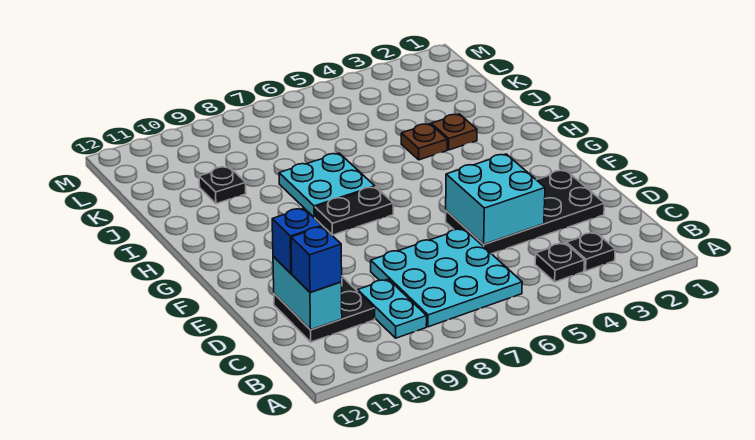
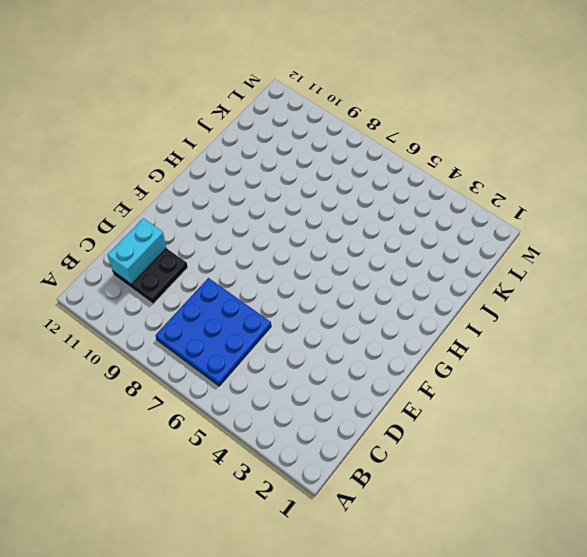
blue 3x3 plate [156,278,271,386] -> cyan 3x3 plate [371,229,522,327]
none -> black 1x1 plate [566,232,615,271]
none -> black 1x1 plate [535,243,585,282]
none -> cyan 1x2 plate [358,279,427,338]

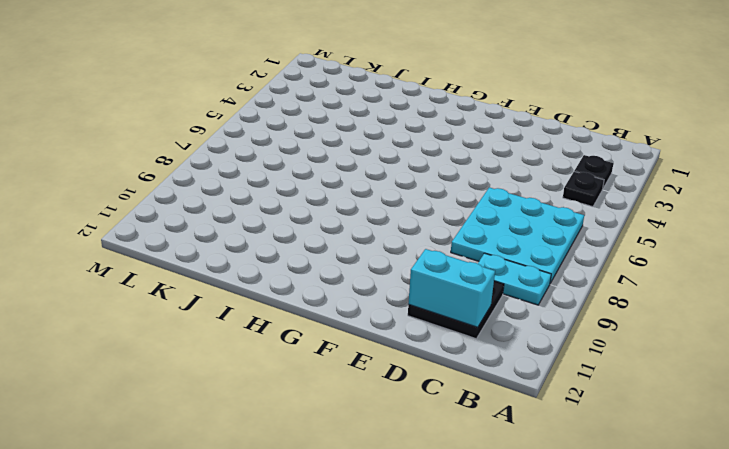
none -> black 2x4 plate [446,170,605,254]
none -> black 1x2 plate [315,187,393,235]
none -> cyan 2x2 plate [279,153,375,217]

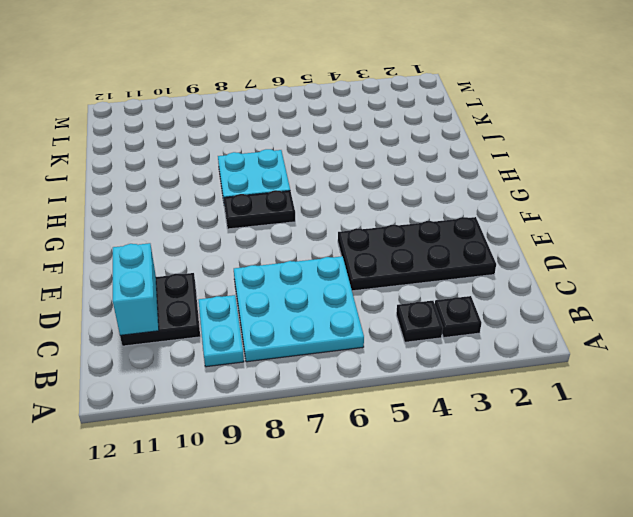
none -> brown 1x1 plate [431,114,477,150]
none -> brown 1x1 plate [401,124,447,160]
none -> black 1x1 plate [199,167,246,204]

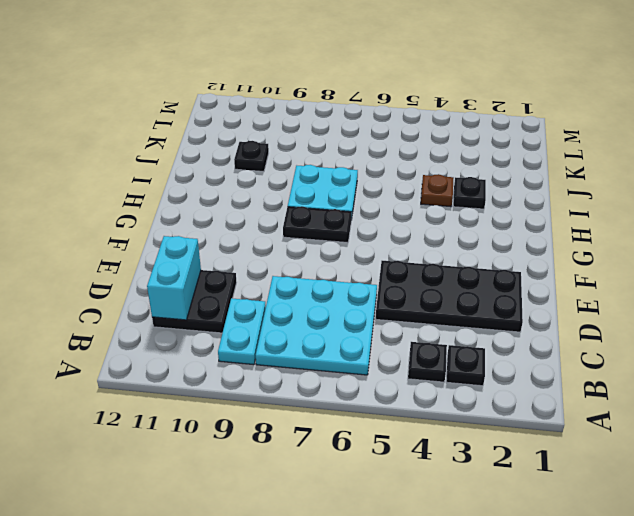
black 1x1 plate [453,177,486,209] -> brown 1x1 plate [431,114,477,150]
none -> cyan 2x2 brick [446,154,545,244]
none -> blue 1x1 brick [291,227,342,292]
none -> blue 1x1 brick [272,208,322,273]

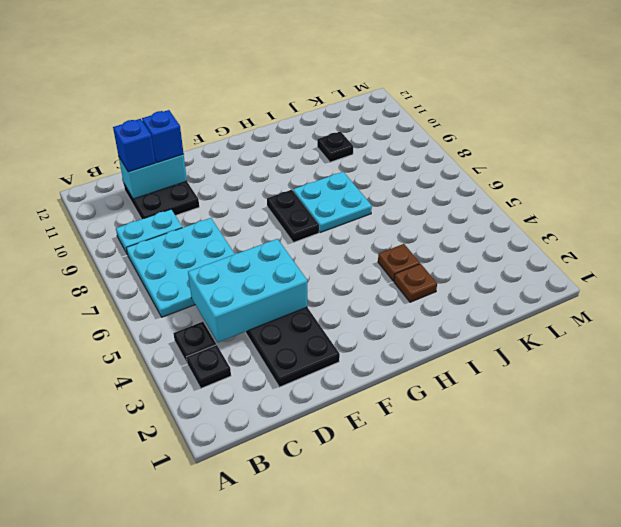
cyan 2x3 brick [188,239,307,342] -> cyan 2x2 brick [446,154,545,244]

